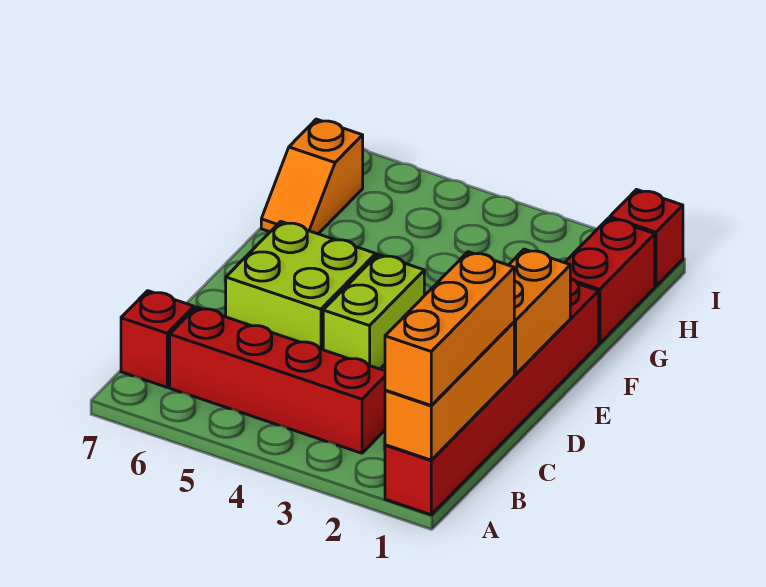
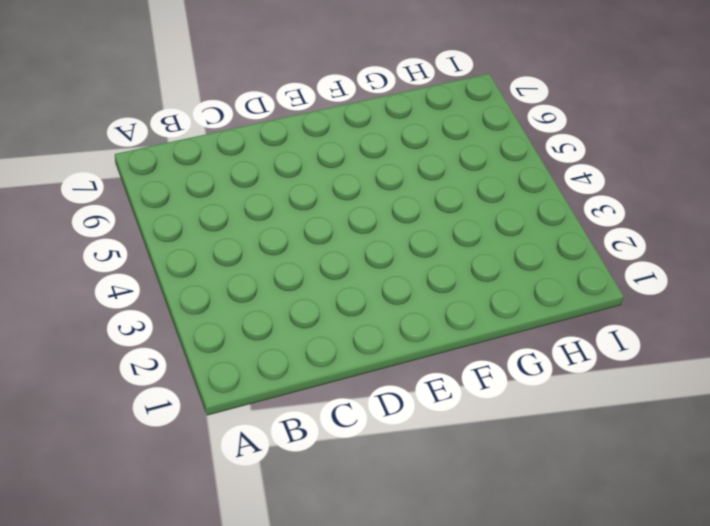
none -> red 1x6 brick [385,278,599,515]
none -> red 1x4 brick [170,307,385,453]

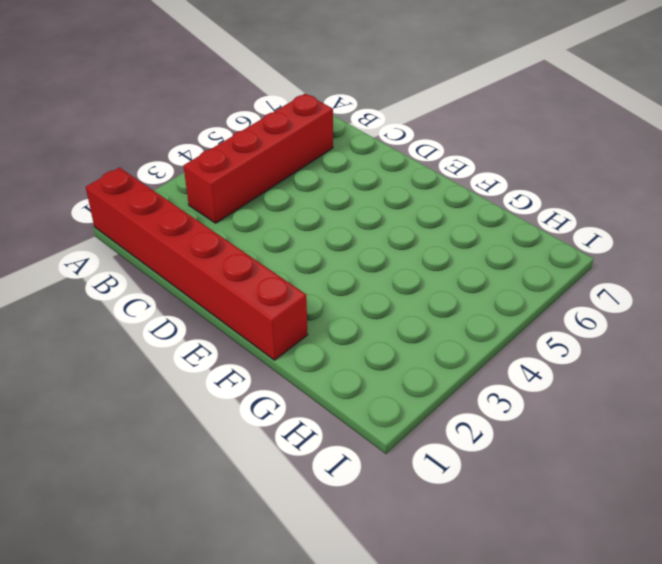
none -> red 1x1 brick [121,291,194,387]
none -> lime 1x2 brick [323,254,424,369]

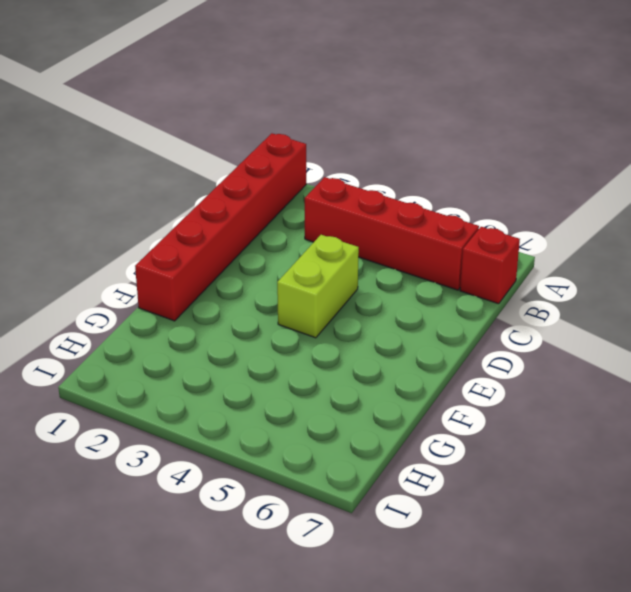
none -> lime 2x2 brick [226,221,376,350]
none -> red 1x2 brick [565,218,655,343]

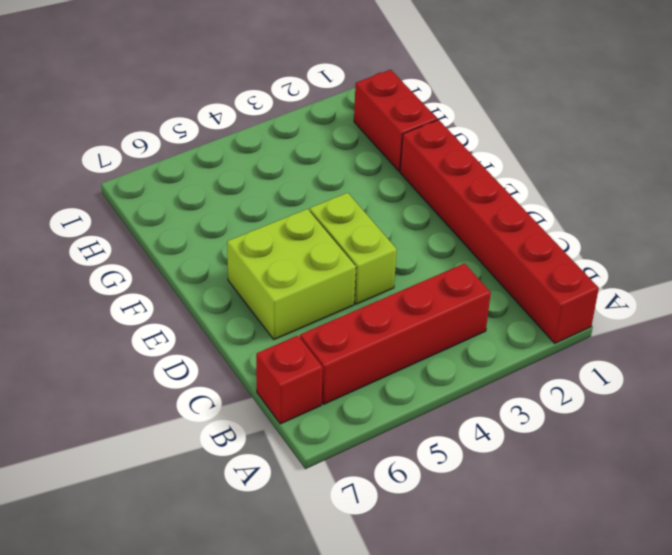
none -> orange 1x2 slope [261,119,363,234]
none -> red 1x1 brick [610,190,683,286]

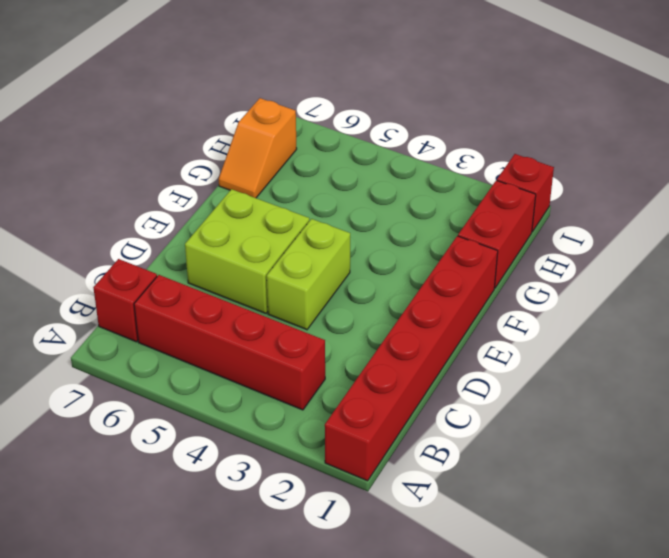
none -> orange 1x3 brick [385,322,514,460]
none -> orange 1x2 brick [509,249,570,374]

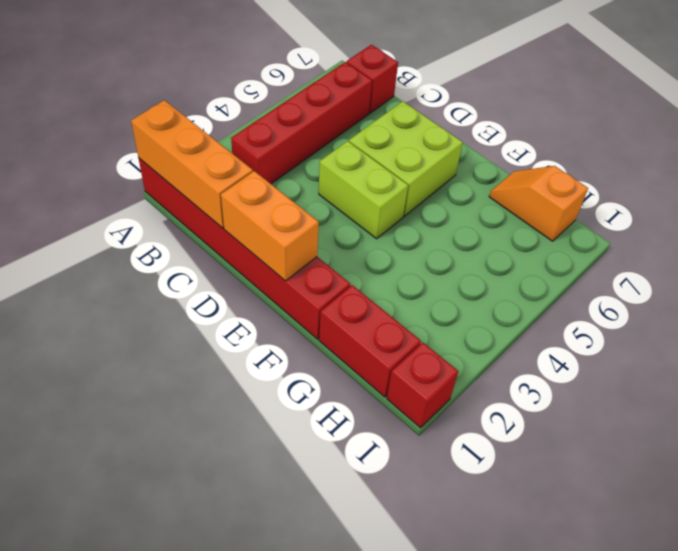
none -> orange 1x3 brick [385,252,514,406]

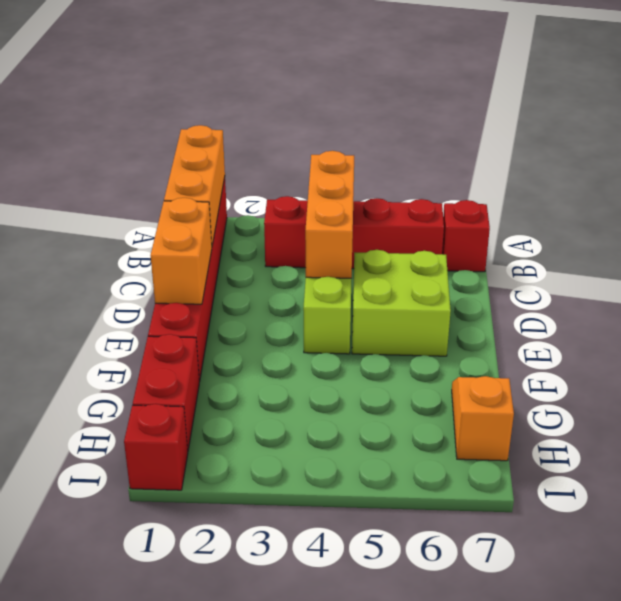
orange 1x3 brick [305,151,354,278] -> orange 1x3 brick moved to [385,252,514,406]

